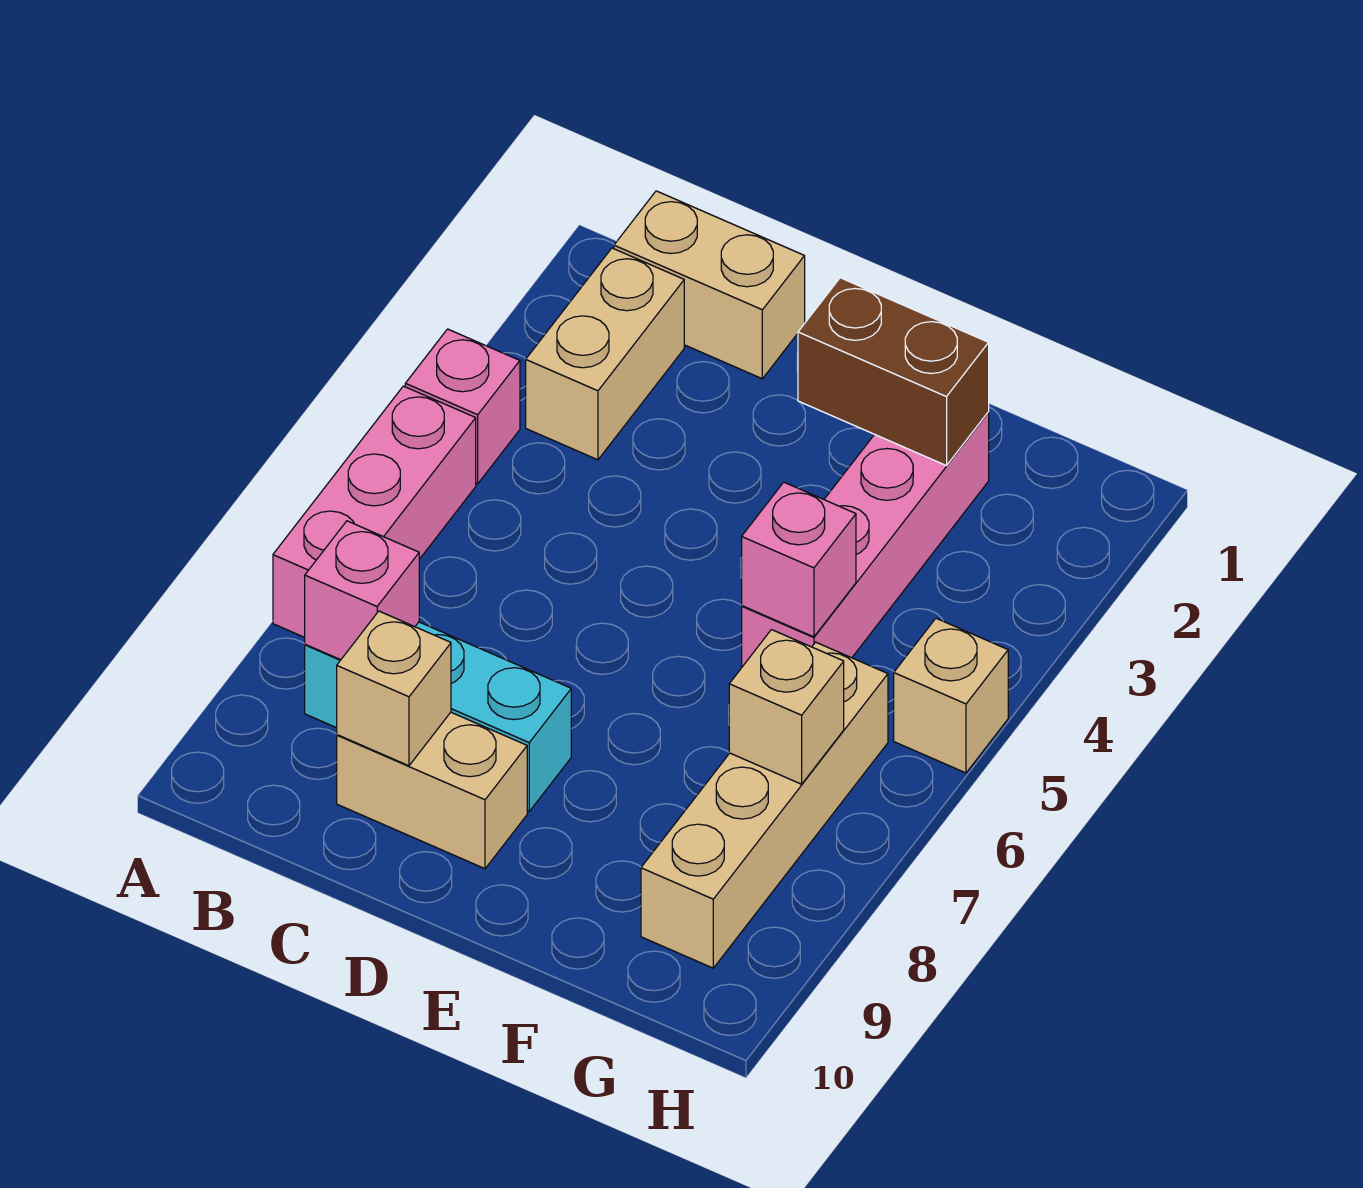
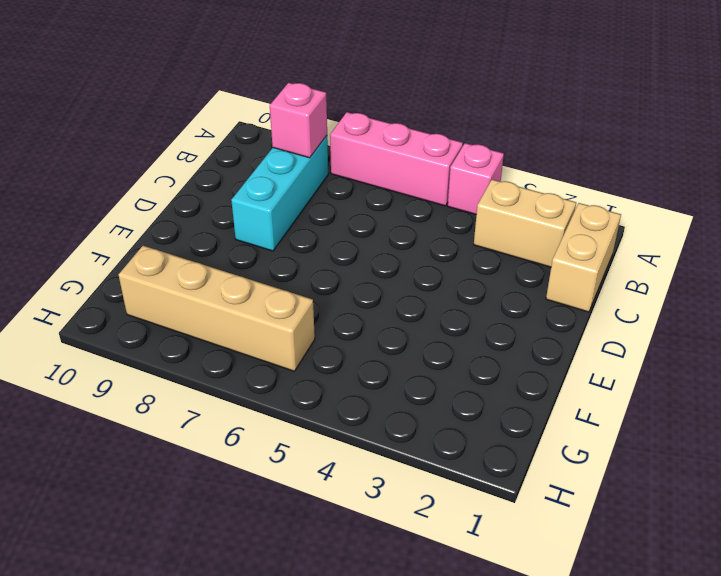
none -> tan 1x2 brick [337,712,527,869]
none -> pink 1x4 brick [742,412,989,667]
none -> tan 1x1 brick [894,618,1008,773]

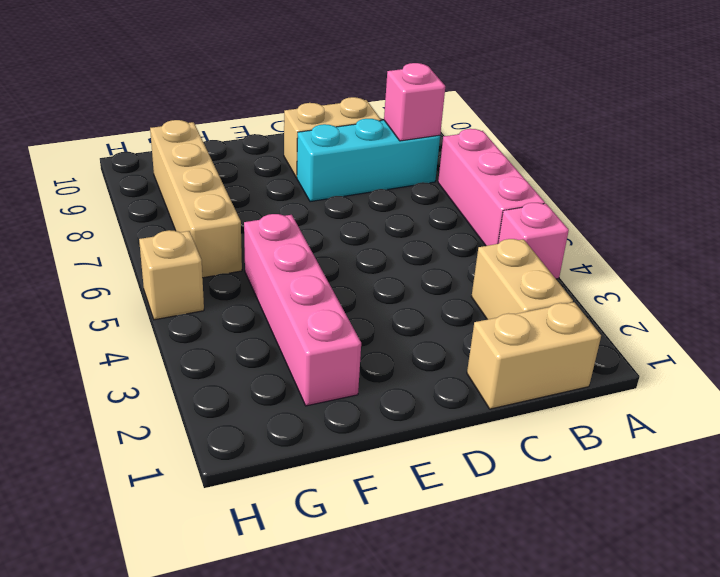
none -> tan 1x1 brick [337,611,451,766]
none -> brown 1x2 brick [798,278,989,466]
none -> pink 1x1 brick [742,482,856,637]

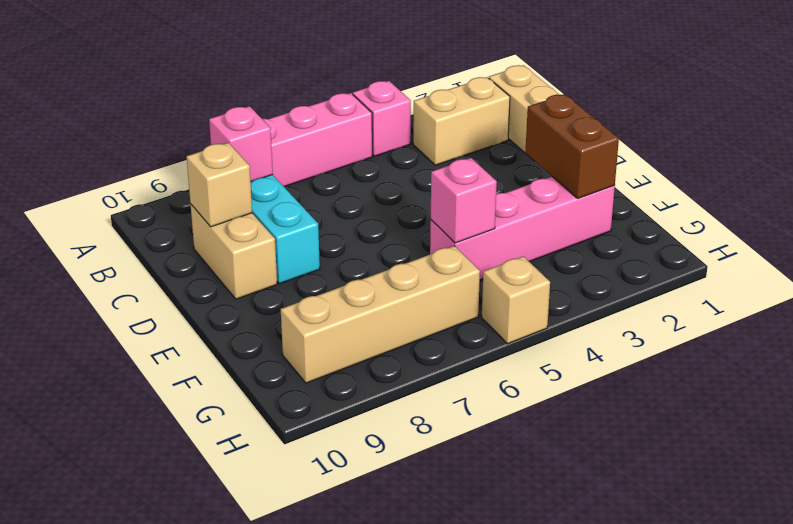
none -> tan 1x1 brick [729,630,844,784]

